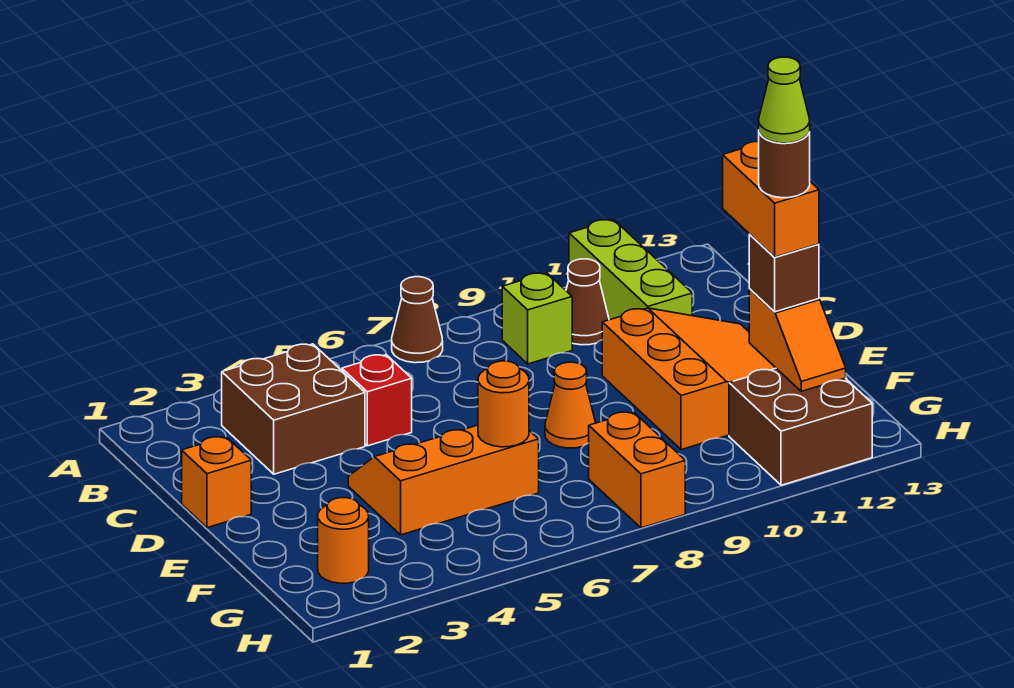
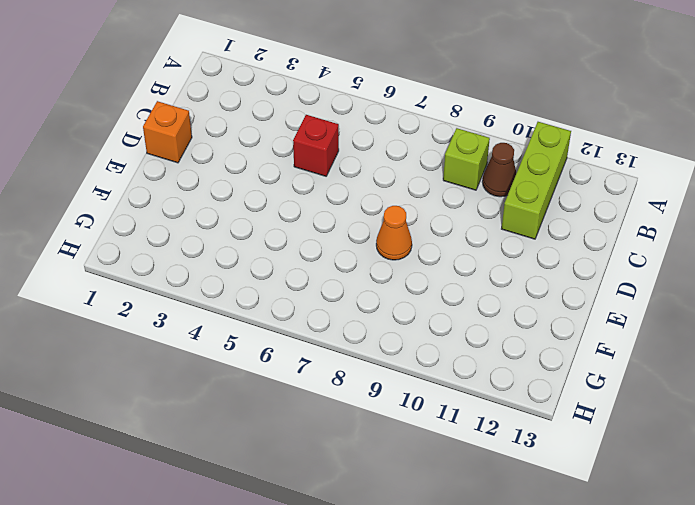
none -> brown 1x1 cone [392,277,443,363]
none -> brown 2x2 brick [222,344,365,474]
none -> orange 3x3 slope [602,308,776,450]

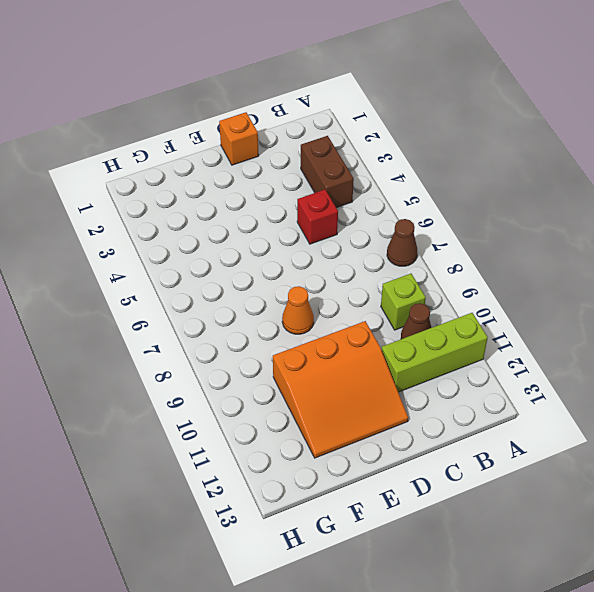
brown 1x2 brick [301,136,354,208] -> brown 2x2 brick [222,344,365,474]
none -> orange 2x3 slope [348,425,539,535]
none -> orange 1x1 round brick [318,498,369,583]
none -> orange 1x2 brick [589,412,685,528]

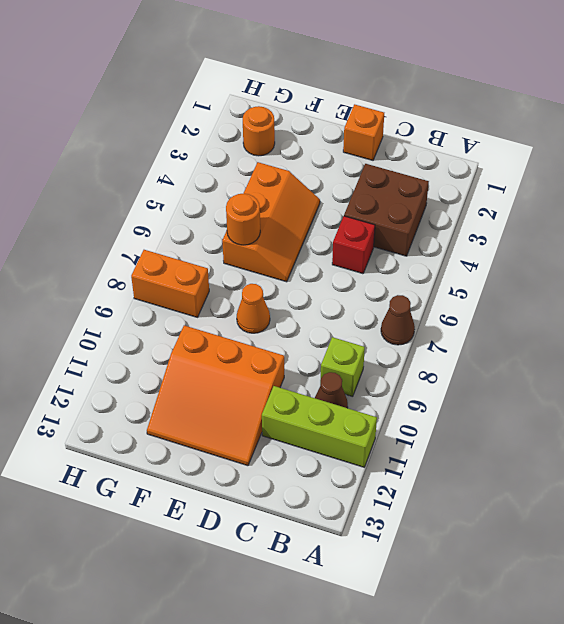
none -> brown 2x2 brick [729,368,872,485]
none -> orange 1x2 slope [749,289,846,391]
none -> brown 1x1 brick [749,234,819,312]

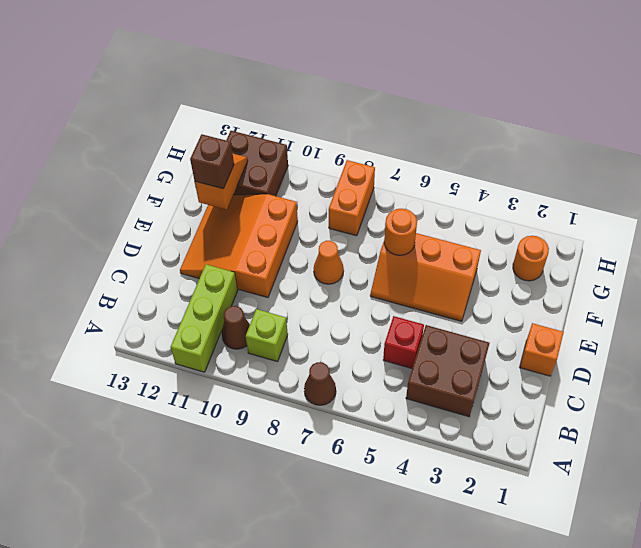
none -> orange 1x2 brick [723,142,819,257]
none -> brown 1x1 round brick [759,132,810,198]
none -> lime 1x1 cone [759,57,810,143]

